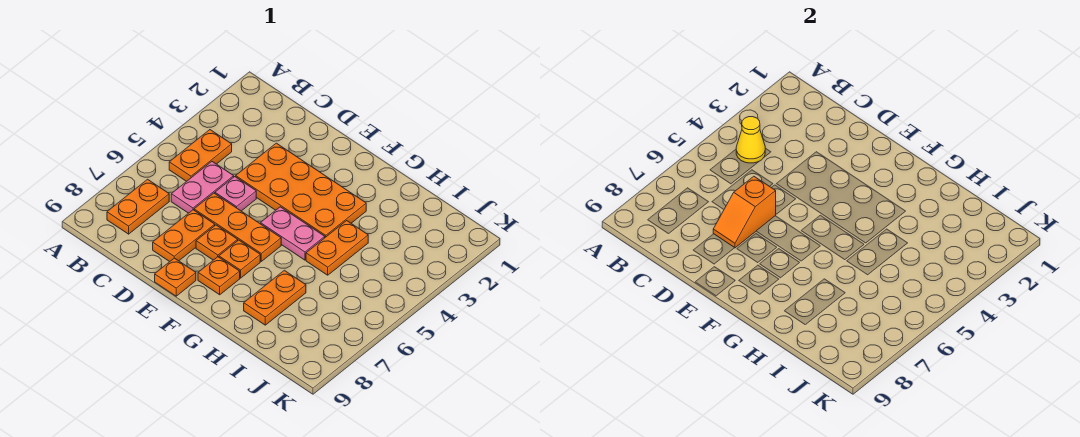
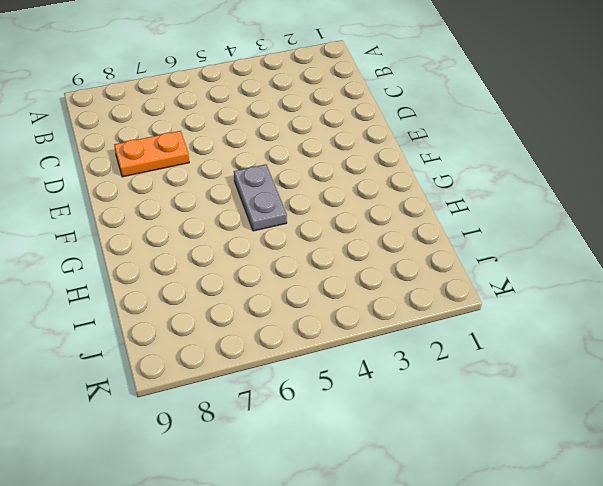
grey 1x2 plate [234,164,287,231] -> pink 1x2 plate [260,207,325,260]
none -> orange 1x2 plate [169,130,232,181]
none -> orange 1x2 plate [107,179,169,234]
none -> pink 1x2 plate [171,162,234,213]

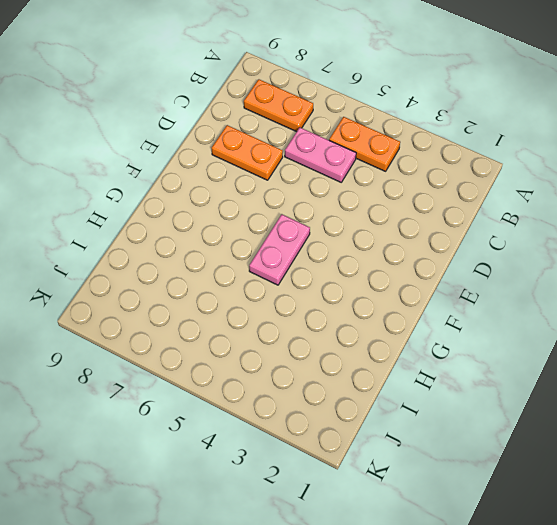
none -> orange 2x4 plate [236,143,366,237]
none -> pink 1x1 plate [215,177,256,211]
none -> orange 1x3 plate [194,193,281,261]

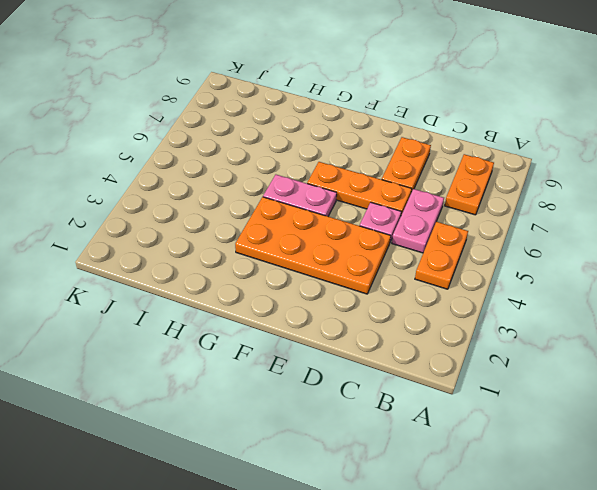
none -> orange 1x1 plate [196,225,238,260]
none -> orange 1x1 plate [155,258,196,296]
none -> orange 1x1 plate [219,240,260,278]

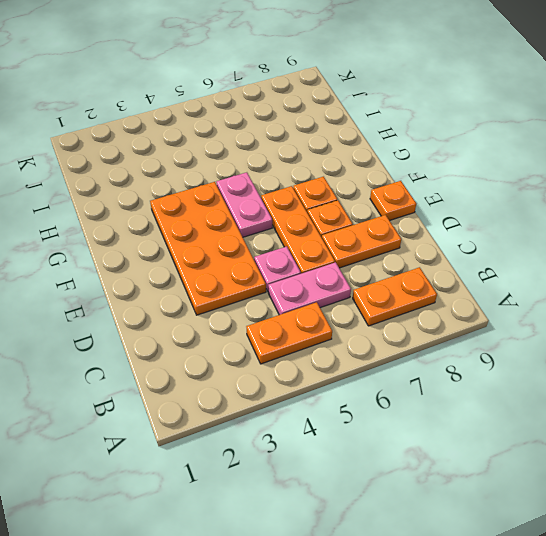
none -> orange 1x1 plate [198,257,240,295]
none -> orange 1x2 plate [306,221,368,275]
none -> orange 1x2 plate [244,270,306,325]

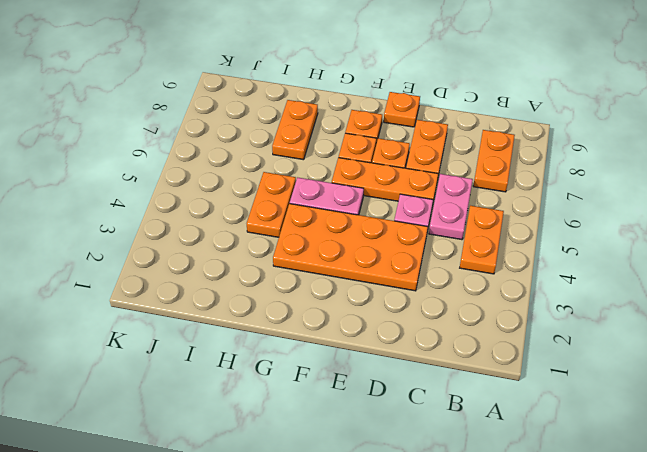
none -> yellow 1x1 cone [736,117,765,163]
none -> orange 1x2 slope [713,176,776,248]

